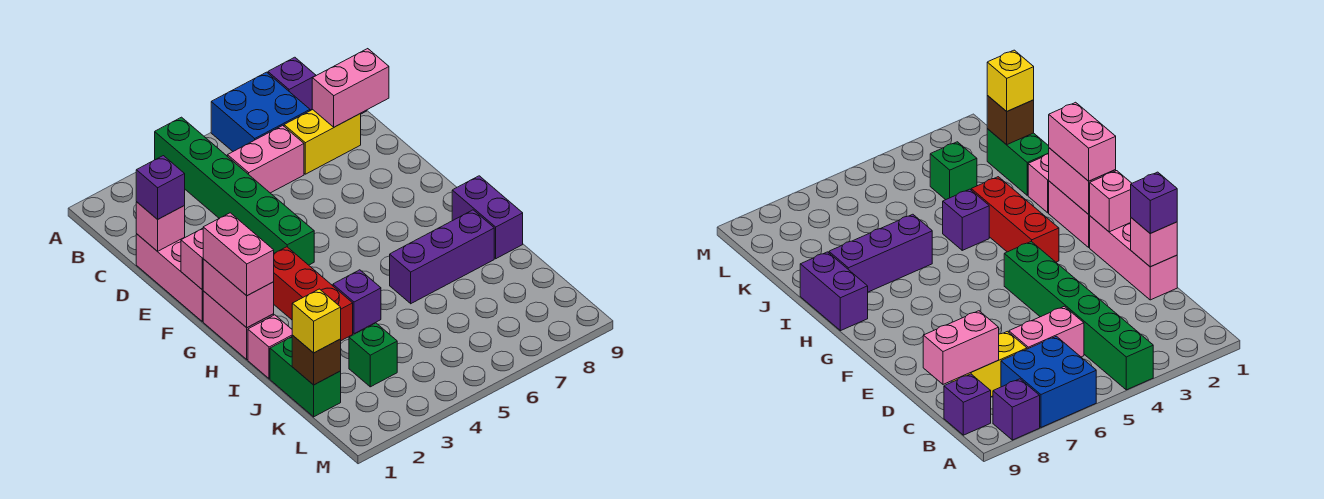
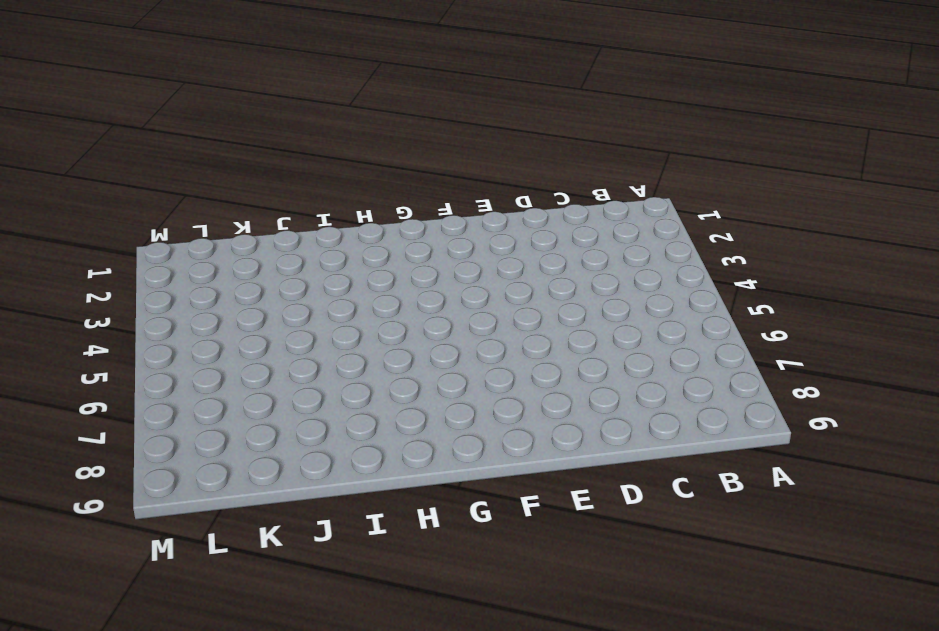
none -> green 1x6 brick [155,117,314,265]
none -> blue 2x2 brick [211,72,310,151]
none -> purple 1x1 brick [268,57,316,110]

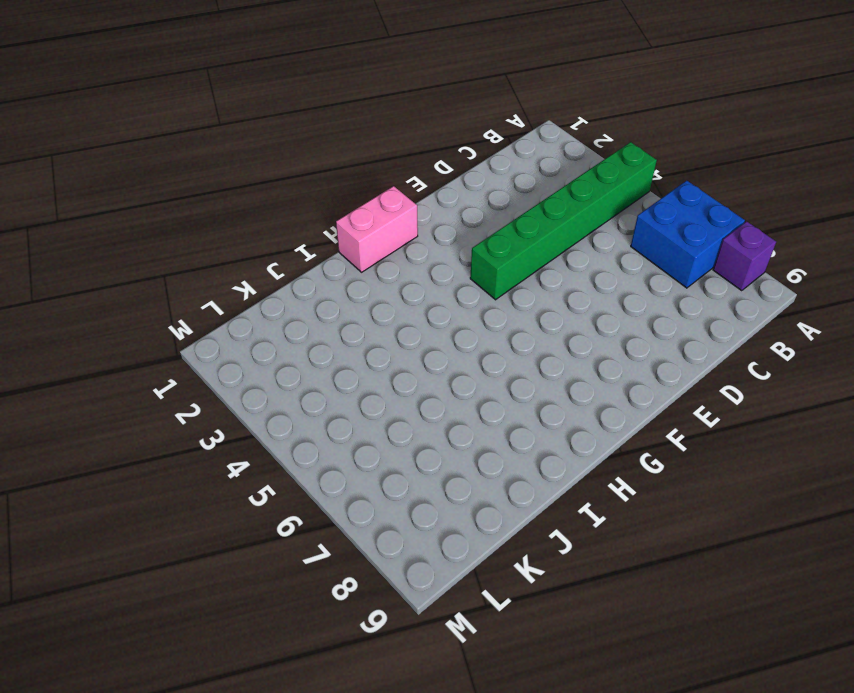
none -> purple 1x1 brick [944,374,991,435]
none -> pink 1x2 brick [227,125,304,193]
none -> yellow 1x2 brick [284,110,361,174]

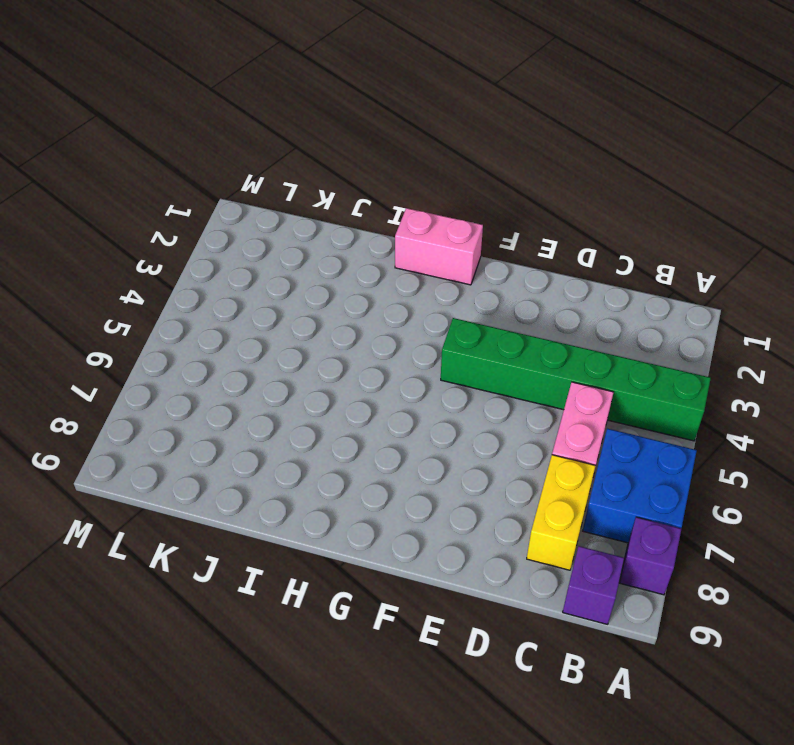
none -> pink 1x3 brick [136,234,203,321]
none -> red 1x3 brick [274,247,353,341]
none -> purple 1x2 brick [452,176,523,259]

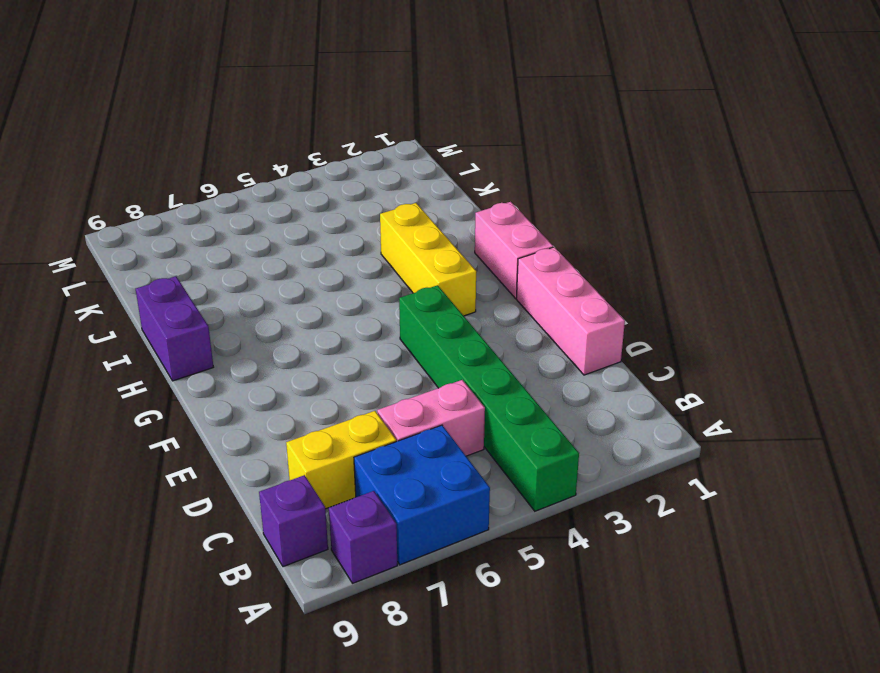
yellow 1x3 brick [380,203,476,316] -> red 1x3 brick [274,247,353,341]
none -> pink 1x1 brick [248,315,292,379]
none -> purple 1x1 brick [333,270,381,334]
none -> purple 1x3 brick [390,210,494,304]

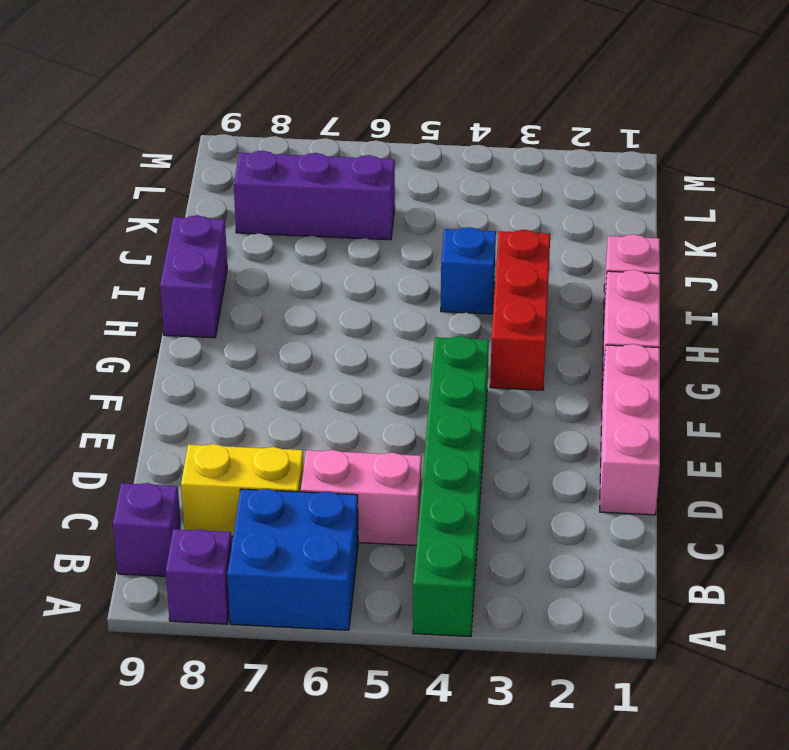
blue 1x1 brick [441,227,496,314] -> purple 1x1 brick [333,270,381,334]
purple 1x3 brick [234,151,395,240] -> purple 1x3 brick moved to [390,210,494,304]
none -> green 1x2 brick [270,337,341,417]
none -> green 1x1 brick [349,323,397,387]
none -> pink 1x2 brick [312,49,389,127]

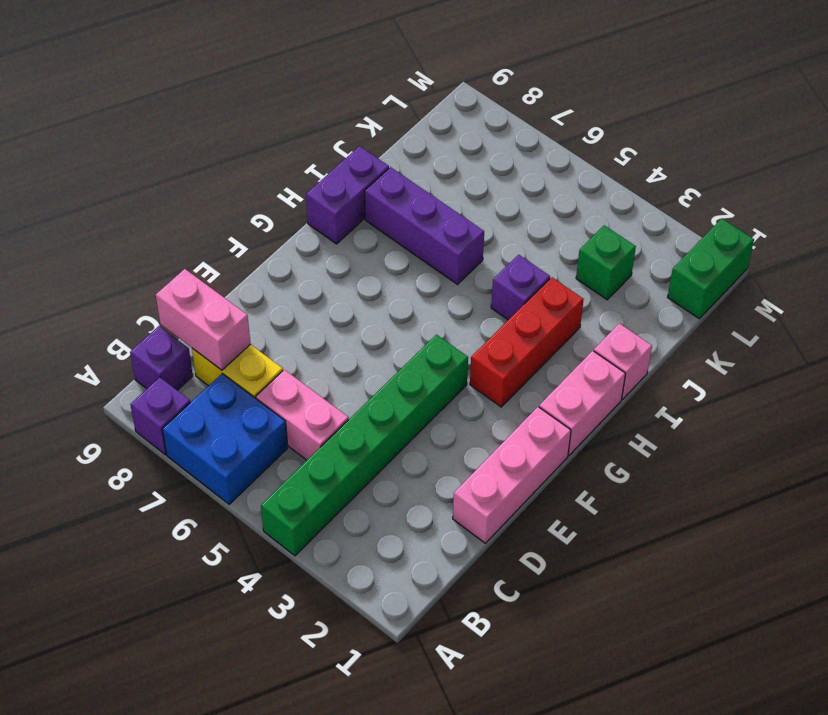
green 1x2 brick [668,219,754,319] -> green 1x2 brick moved to [270,337,341,417]
none -> pink 1x1 brick [136,202,185,251]
none -> pink 1x1 brick [181,228,203,290]
none -> pink 1x2 brick [203,259,274,328]

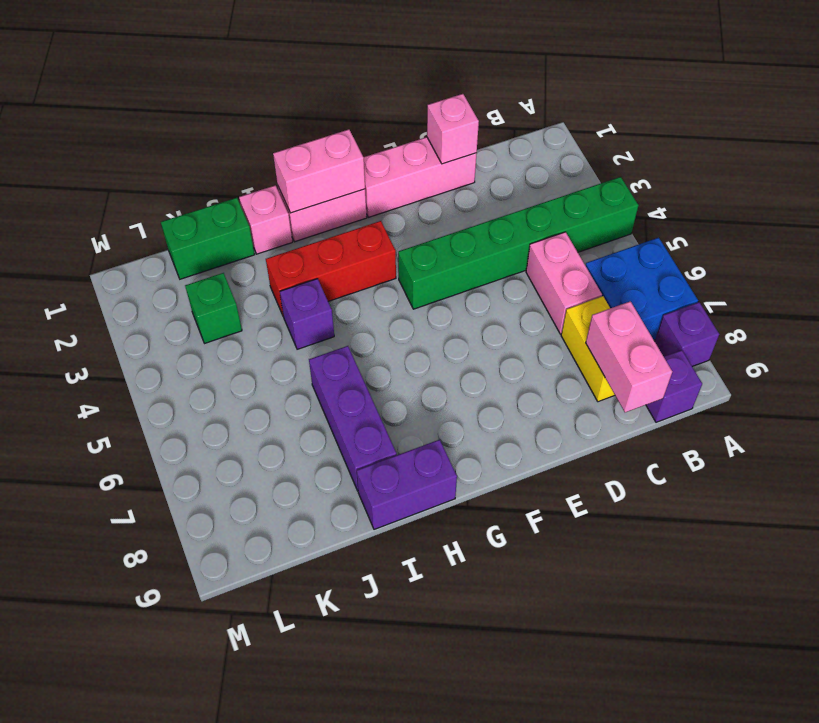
none -> pink 1x1 brick [181,228,203,290]
none -> brown 1x1 brick [292,335,341,385]
none -> purple 1x1 brick [136,156,185,219]

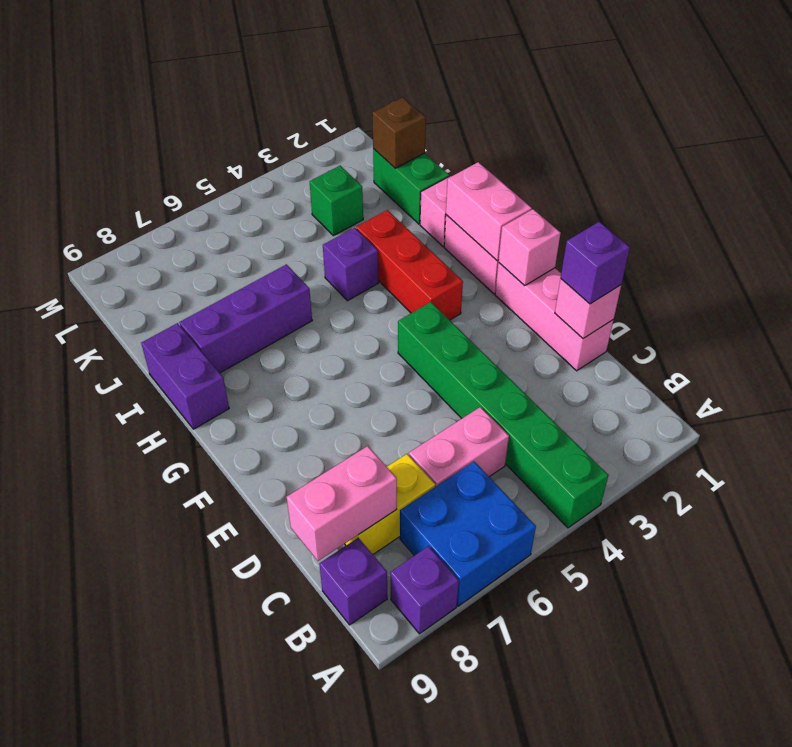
none -> pink 1x2 brick [203,213,274,296]
none -> yellow 1x1 brick [292,289,341,353]

